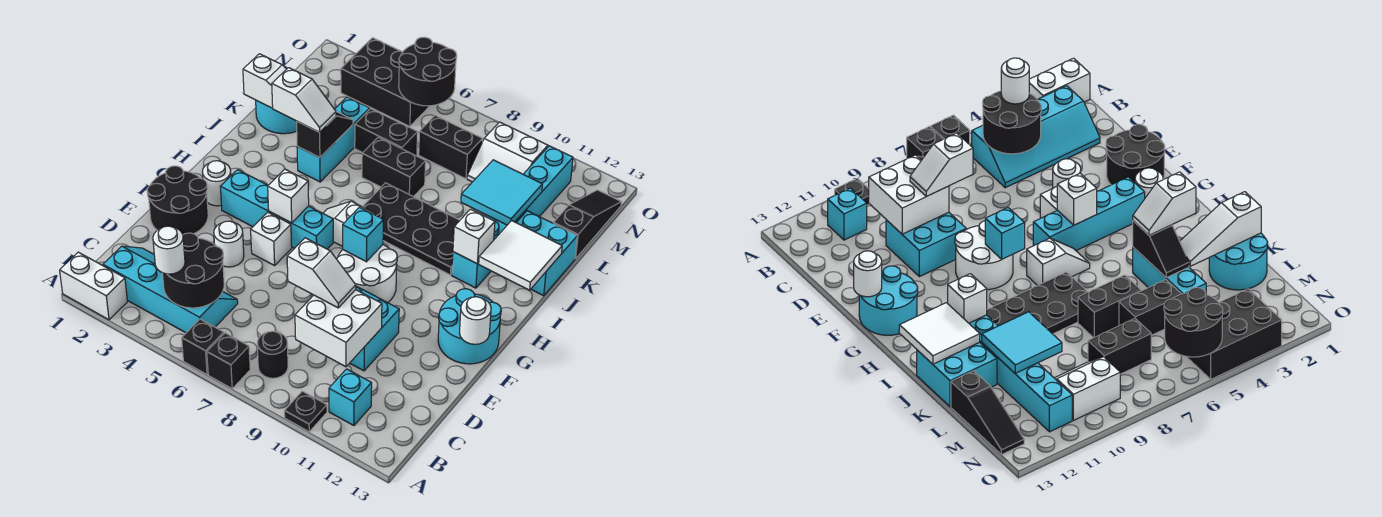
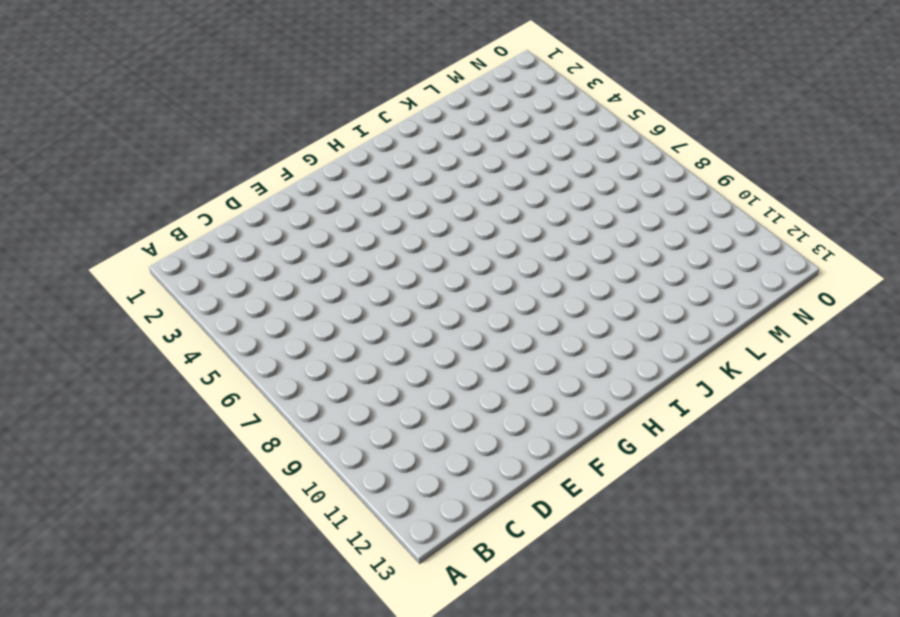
none -> white 1x2 brick [60,252,127,320]
none -> black 1x1 brick [182,319,224,375]
none -> black 1x1 brick [207,333,250,389]
none -> black 1x1 plate [284,391,327,432]

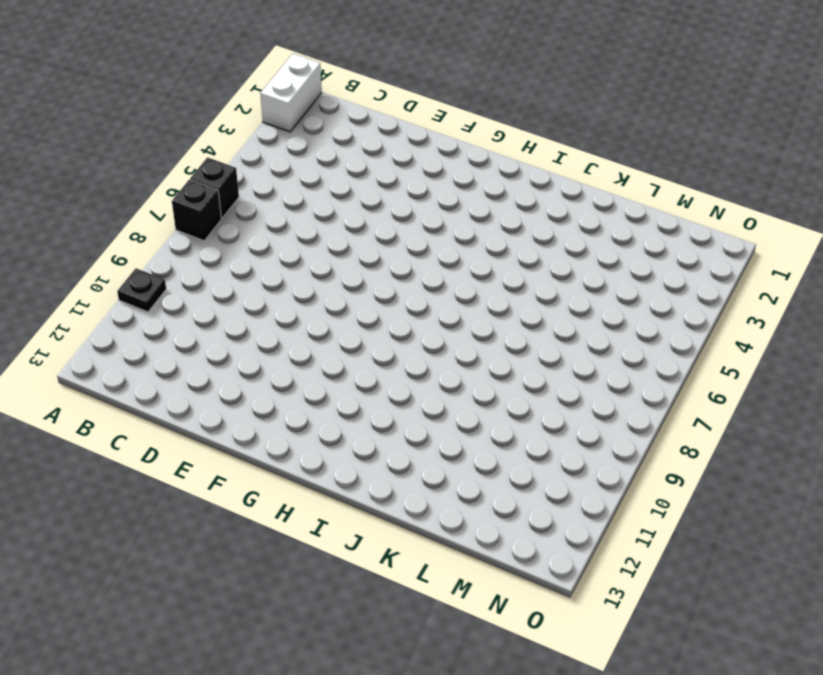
none -> cyan 2x4 slope [103,246,238,333]
none -> black 1x1 round brick [257,331,288,378]
none -> cyan 1x1 brick [329,369,372,426]
none -> cyan 2x2 brick [350,286,399,371]

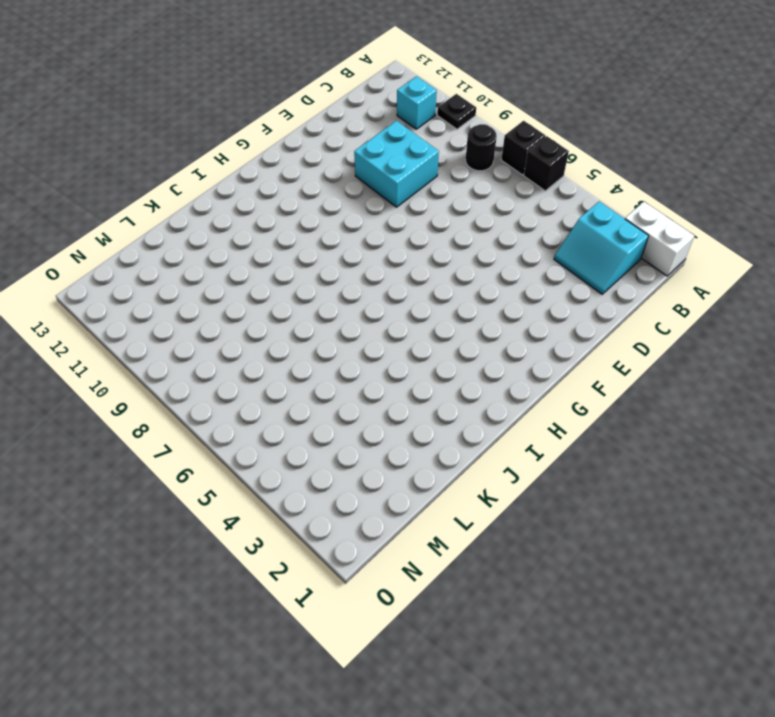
cyan 2x2 slope [554,202,649,294] -> cyan 2x4 slope [103,246,238,333]
none -> black 2x2 round brick [147,166,208,235]
none -> white 1x1 round brick [214,221,244,267]
none -> white 1x1 brick [251,212,292,266]
none -> white 2x2 round brick [337,245,397,303]

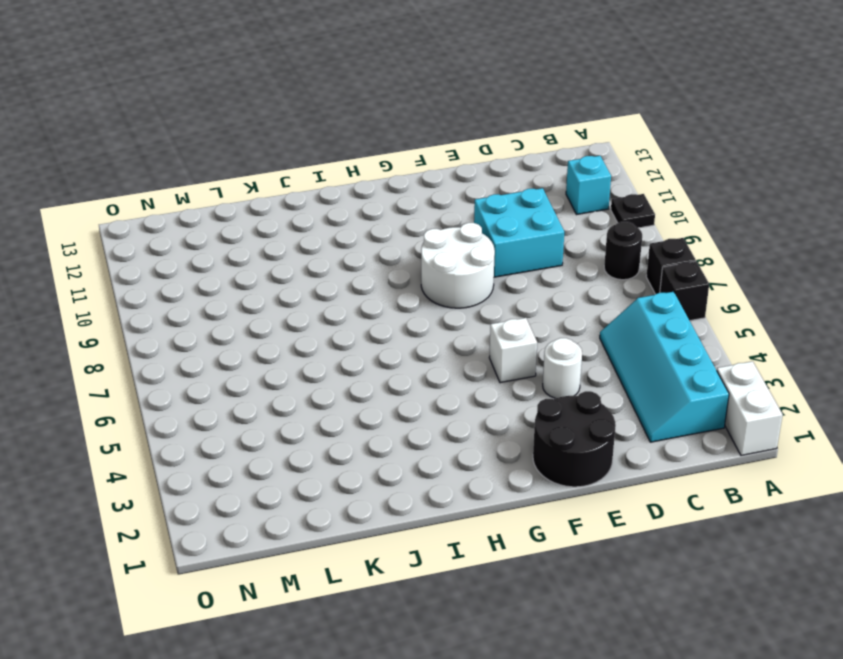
none -> cyan 2x2 round brick [438,289,501,364]
none -> white 1x1 round brick [202,161,231,206]
none -> cyan 1x4 brick [220,170,333,249]
none -> white 1x2 slope [323,201,375,247]

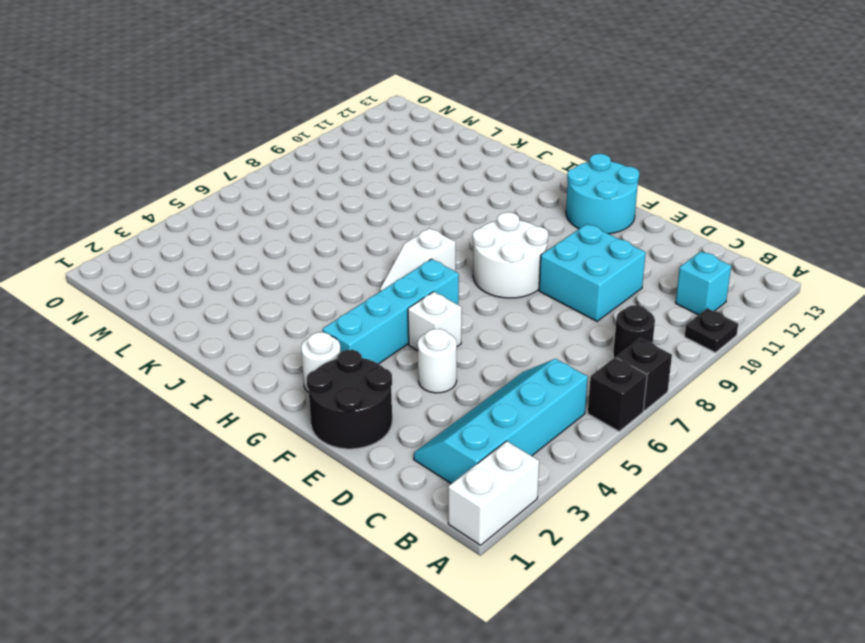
none -> black 2x4 plate [363,183,460,275]
none -> cyan 1x6 brick [452,146,573,288]
none -> cyan 1x3 brick [297,97,370,182]
none -> cyan 2x2 brick [516,211,577,296]

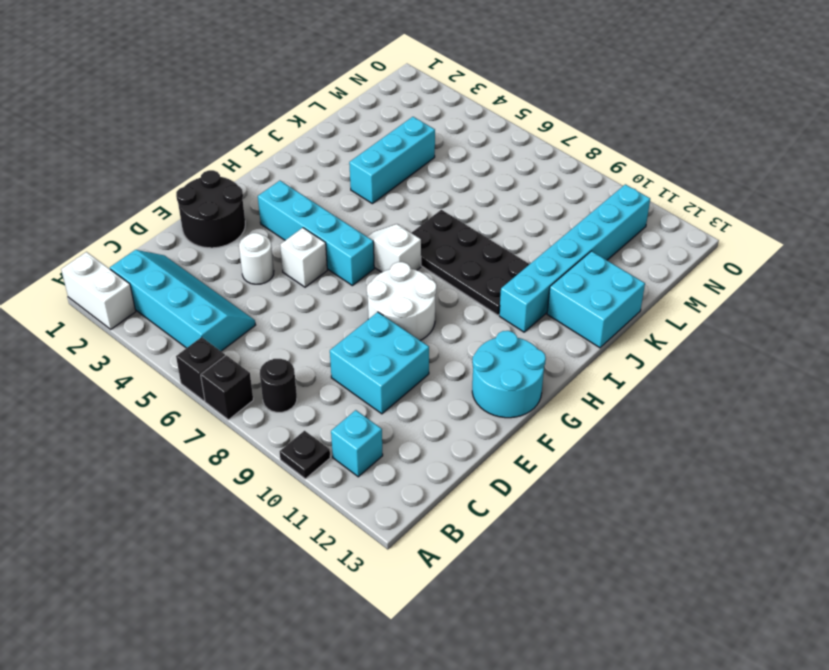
none -> white 1x1 round brick [202,161,231,206]
none -> cyan 2x2 round brick [256,66,297,134]
none -> black 1x2 brick [362,137,426,197]
none -> black 1x2 brick [355,109,418,156]

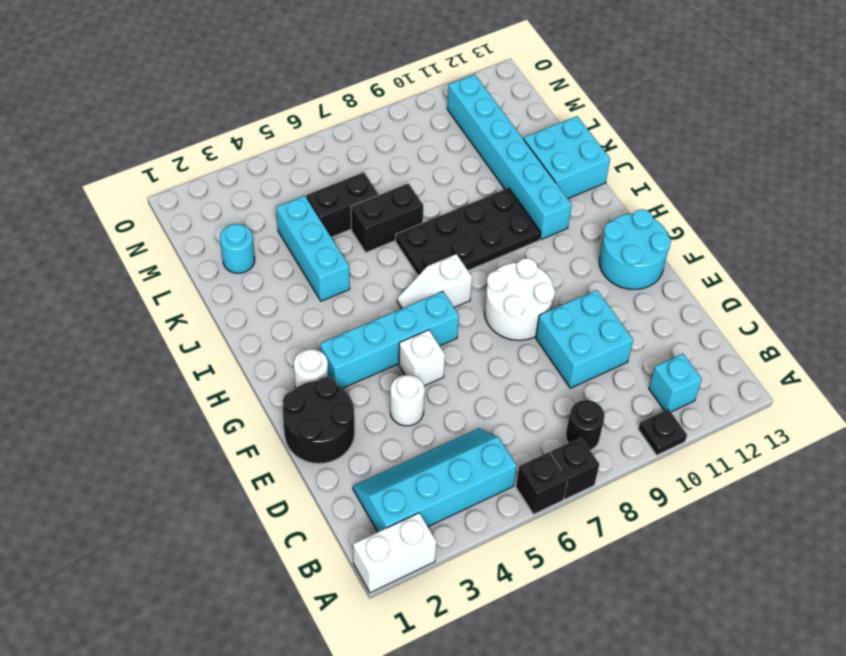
cyan 1x1 round brick [220,224,255,273] -> cyan 2x2 round brick [256,66,297,134]
none -> black 1x3 slope [553,190,621,259]
none -> black 1x2 brick [419,115,483,179]
none -> white 2x2 slope [467,122,548,182]
none -> black 2x3 brick [341,38,429,127]

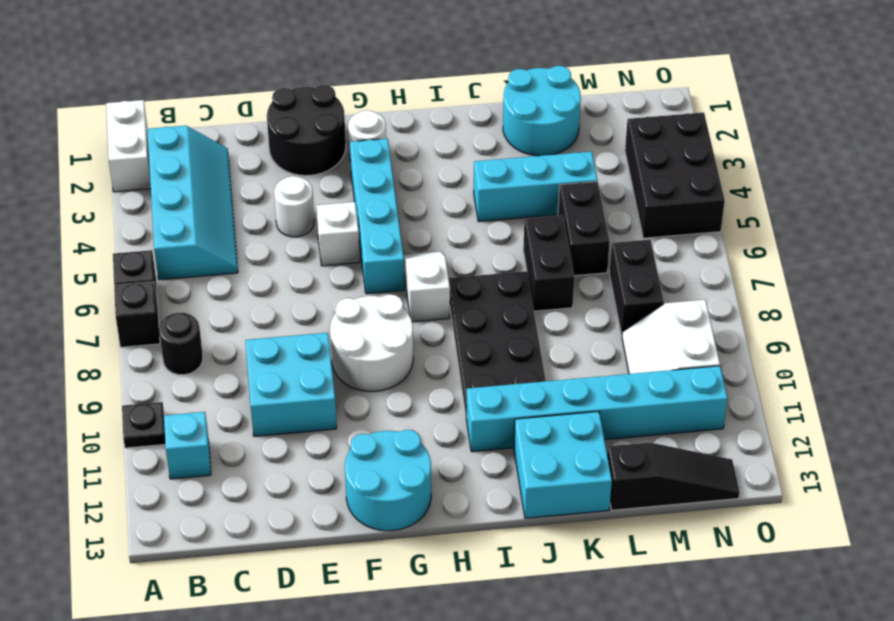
none -> black 2x2 round brick [163,233,224,308]
none -> white 2x2 brick [295,290,382,367]
none -> white 1x1 round brick [460,297,491,344]
none -> white 1x1 brick [268,169,309,223]

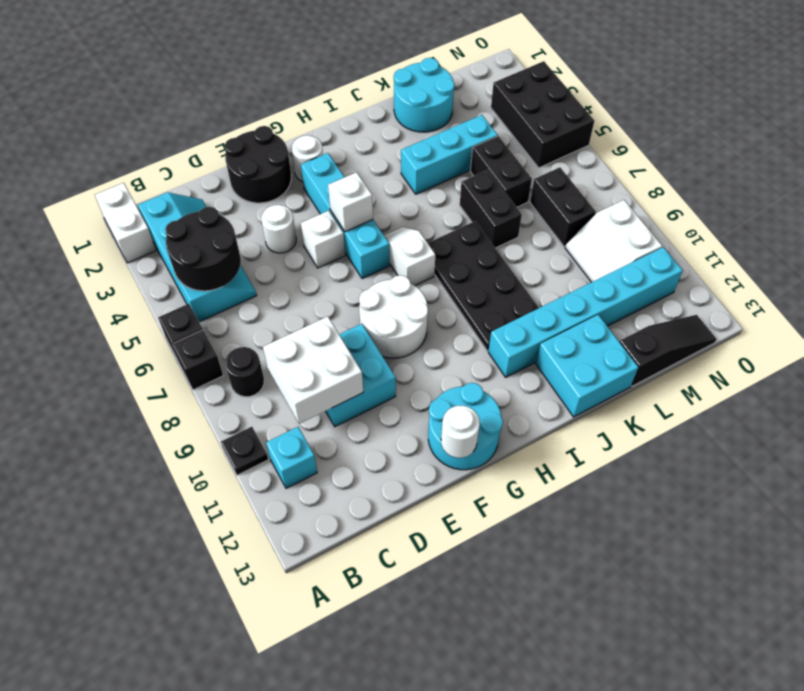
none -> cyan 1x1 brick [343,207,383,262]
none -> white 1x1 brick [453,209,495,264]
none -> white 2x2 tile [479,221,562,290]
none -> black 1x2 slope [297,112,353,158]

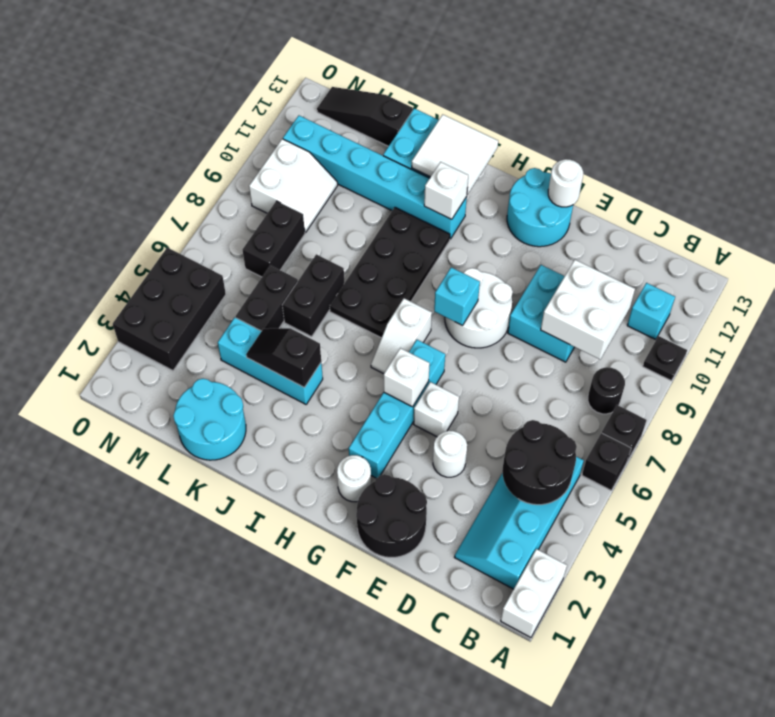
none -> white 1x3 slope [243,54,286,108]
none -> cyan 2x2 tile [461,160,542,225]
none -> black 2x2 round brick [399,37,457,106]
none -> white 1x1 round brick [153,226,185,274]

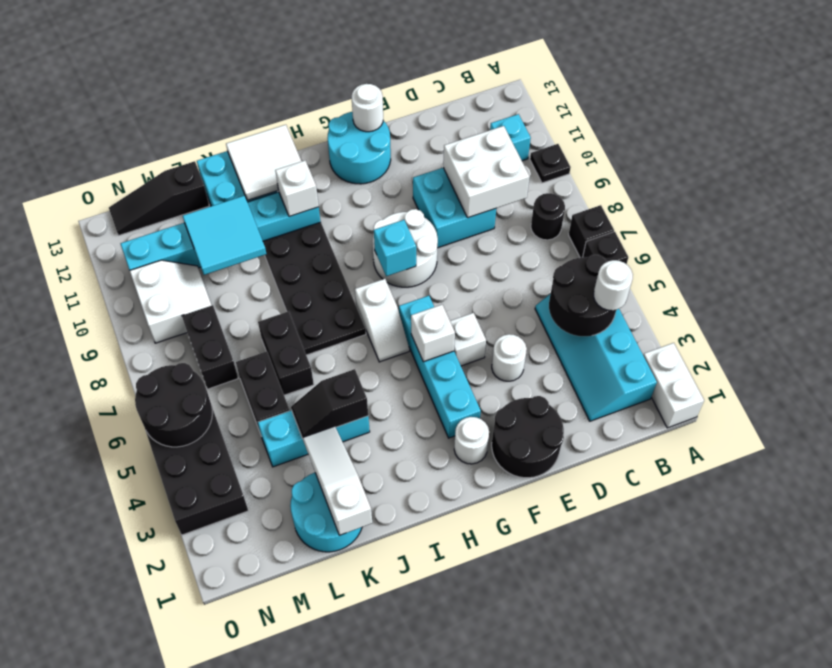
none -> white 1x2 slope [287,238,356,308]
none -> white 1x2 slope [272,68,336,132]

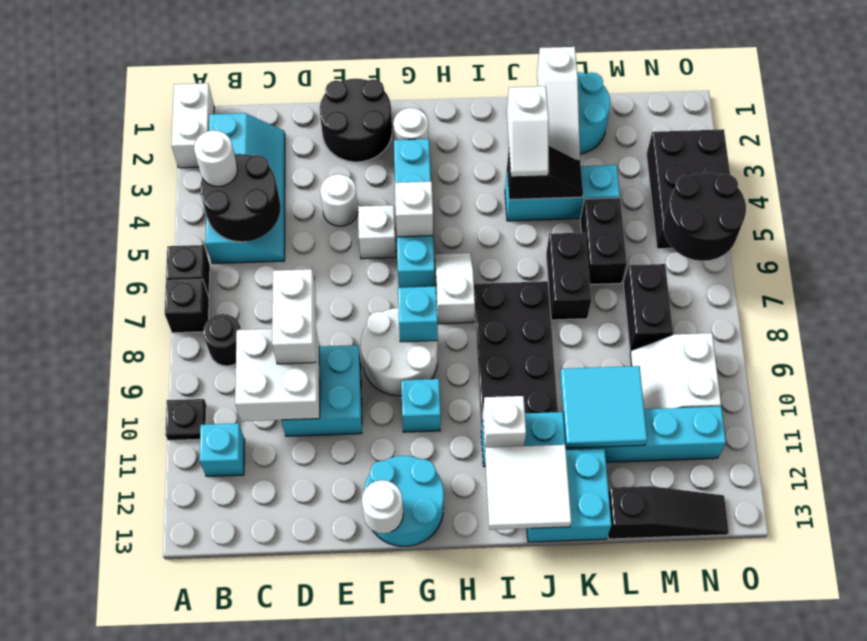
white 1x2 brick [272,269,316,364] -> white 1x2 slope [287,238,356,308]
cyan 1x1 brick [401,379,441,432] -> none

